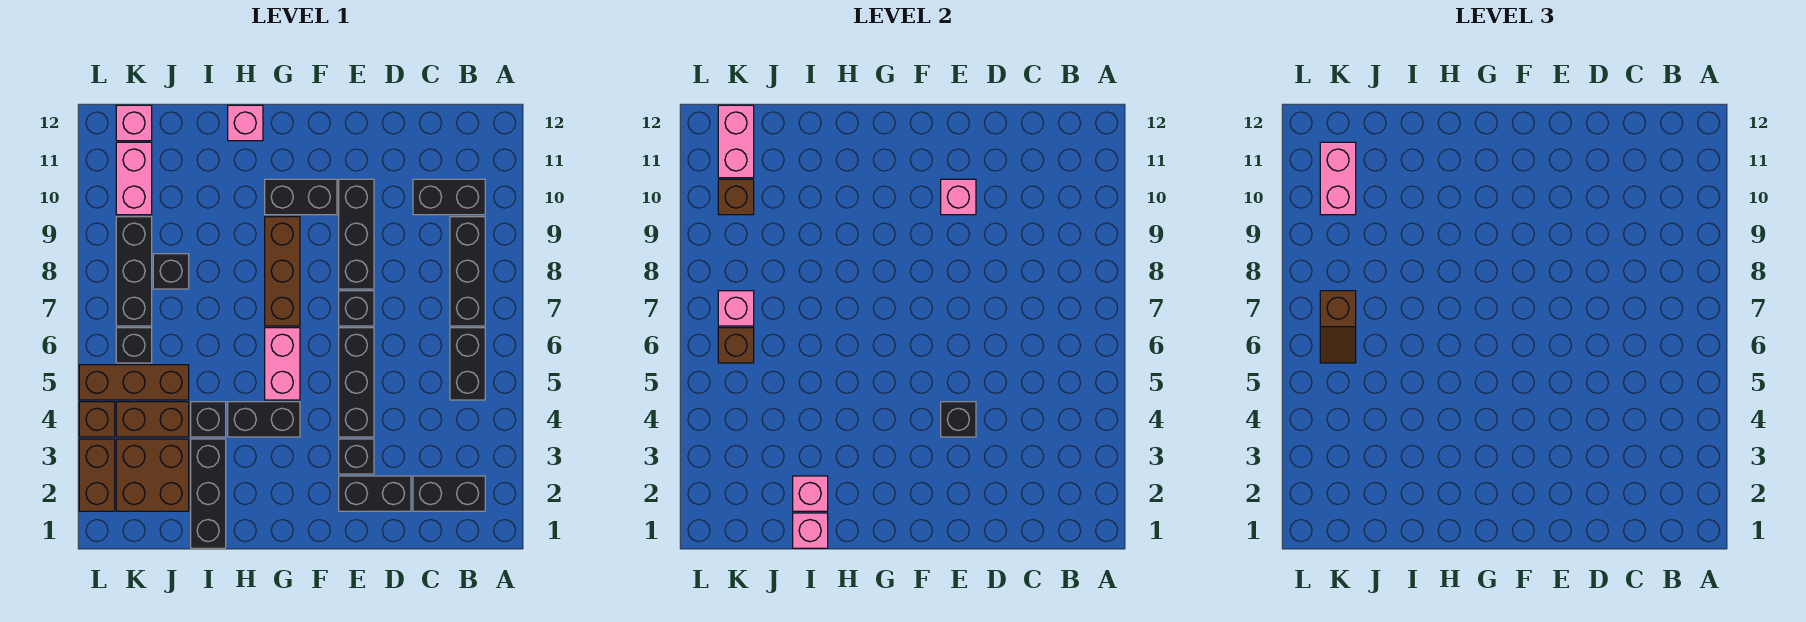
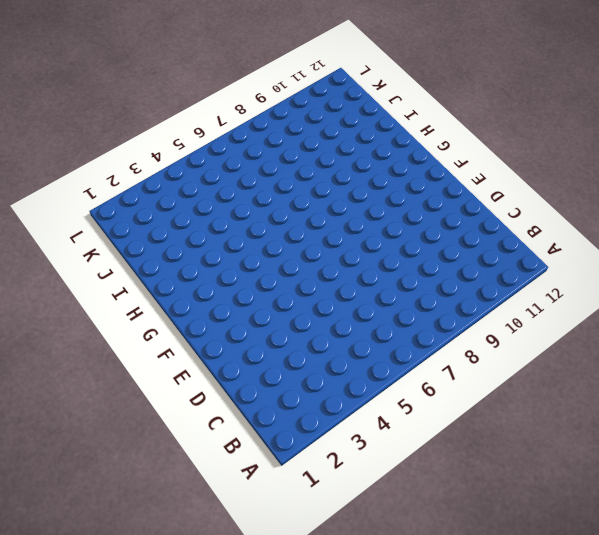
none -> black 1x2 brick [413,476,485,511]
none -> black 1x2 brick [450,328,485,400]
none -> black 1x3 brick [450,217,485,326]
none -> black 1x2 brick [413,179,485,215]

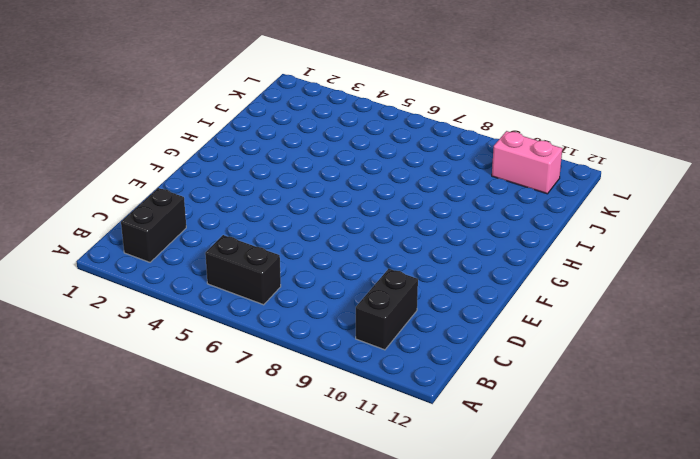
none -> black 1x3 brick [450,217,485,326]
none -> black 1x2 brick [339,476,411,511]
none -> black 1x1 brick [339,439,374,474]
none -> black 1x3 brick [339,328,374,437]

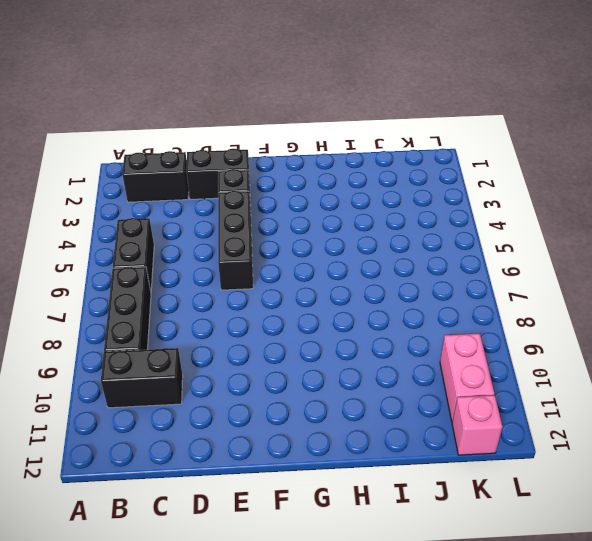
none -> black 1x1 brick [339,291,374,326]
none -> black 1x3 brick [339,179,374,289]
none -> black 1x2 brick [265,179,337,215]
none -> black 1x2 brick [228,402,300,437]

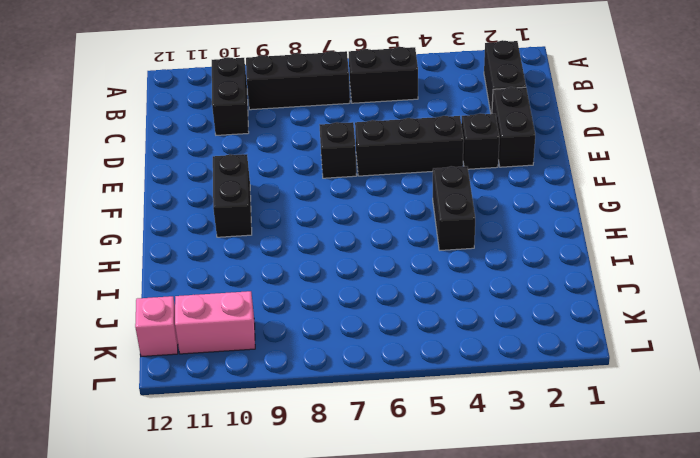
none -> black 1x3 brick [339,179,374,289]
none -> pink 1x2 brick [265,328,300,400]
none -> brown 1x3 brick [265,217,300,326]
none -> pink 1x1 brick [228,105,263,141]

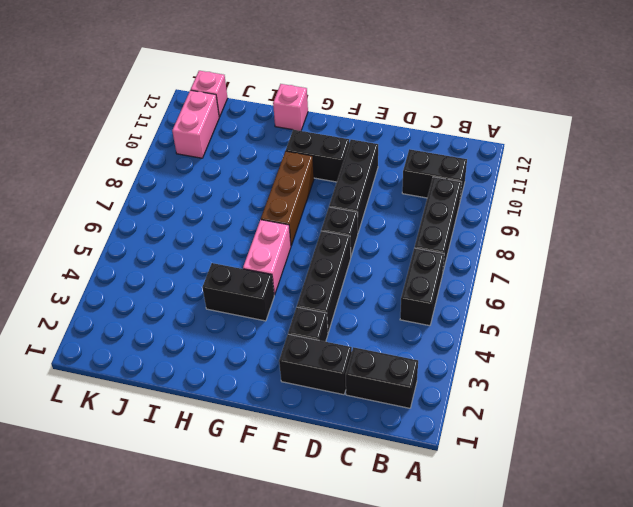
none -> black 1x3 brick [191,439,226,548]
none -> black 1x1 brick [191,402,226,437]
none -> brown 2x2 brick [116,439,189,511]
none -> brown 1x2 brick [116,402,189,437]

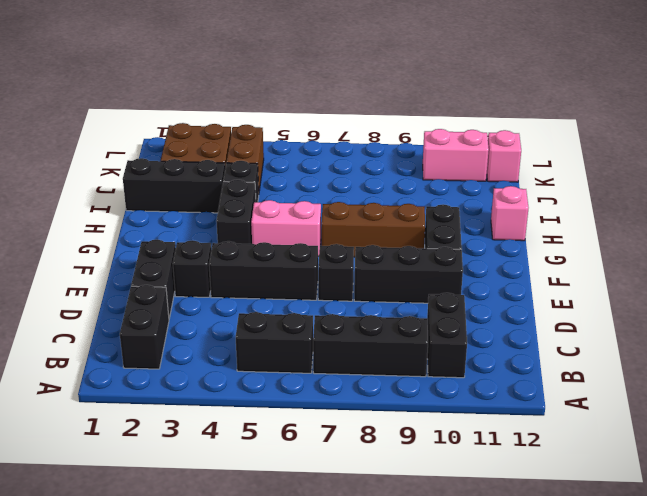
none -> brown 1x3 brick [79,365,189,400]
none -> black 1x1 brick [153,254,189,289]
none -> black 1x1 brick [116,328,152,363]
none -> black 1x3 brick [116,217,152,326]

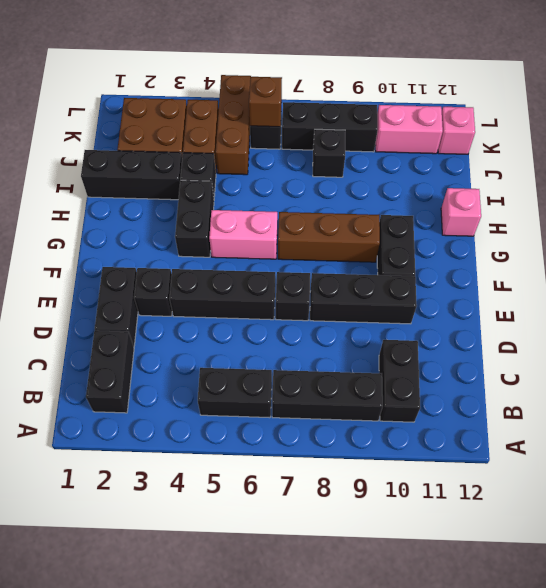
none -> brown 1x2 brick [79,439,115,511]
none -> brown 1x1 brick [79,402,115,437]
none -> black 1x1 brick [941,402,976,437]
none -> pink 1x1 brick [941,179,976,215]

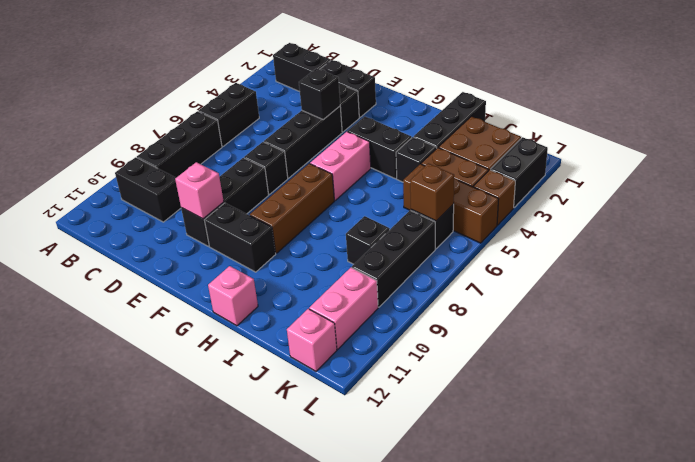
black 1x2 brick [491,137,548,207] -> brown 1x2 brick [79,439,115,511]
none -> pink 1x1 brick [793,513,828,548]
none -> pink 1x1 brick [793,476,828,511]
none -> pink 1x1 brick [718,291,754,326]
none -> brown 1x1 brick [718,179,754,215]

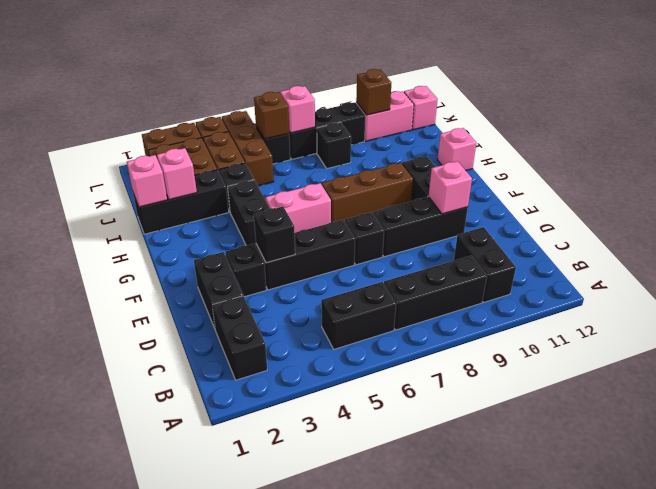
none -> pink 1x2 brick [718,105,754,178]
none -> brown 1x2 slope [1320,291,1356,363]
none -> pink 1x2 brick [1320,142,1356,215]

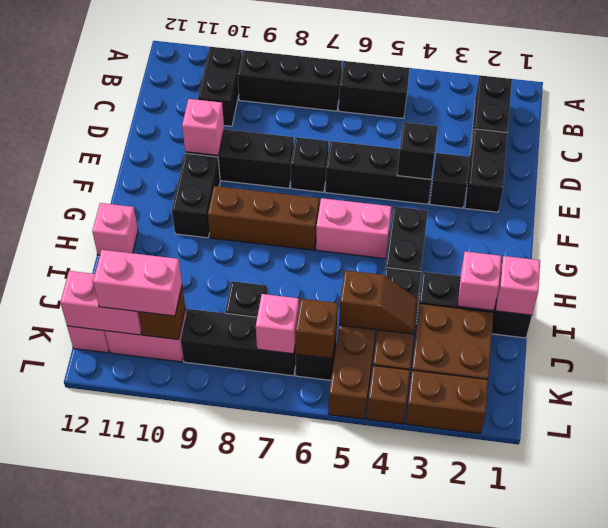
brown 1x2 slope [339,270,418,334] -> brown 1x2 slope moved to [1320,291,1356,363]

